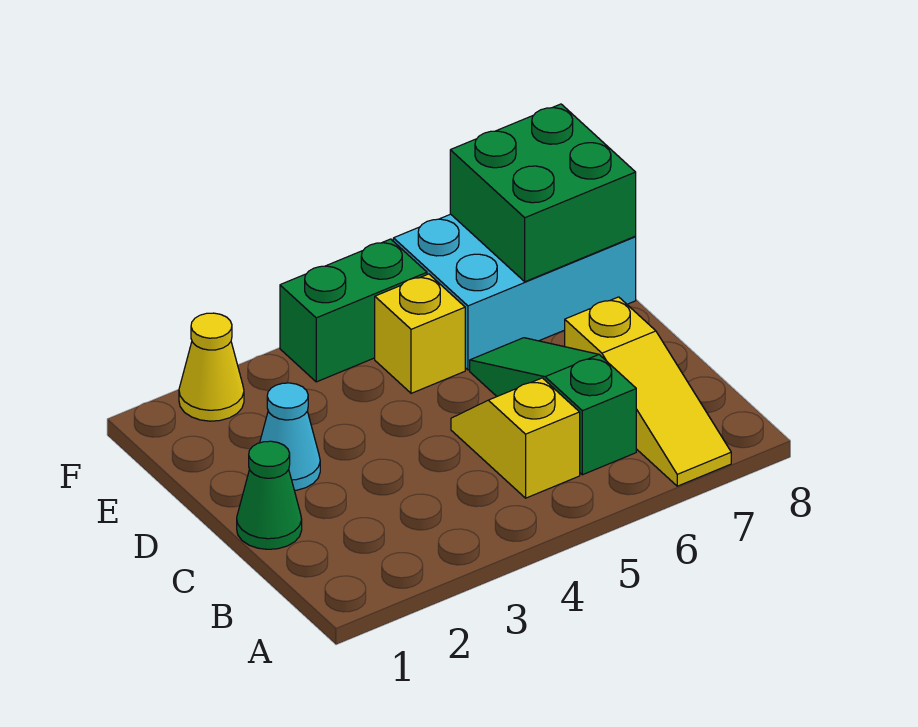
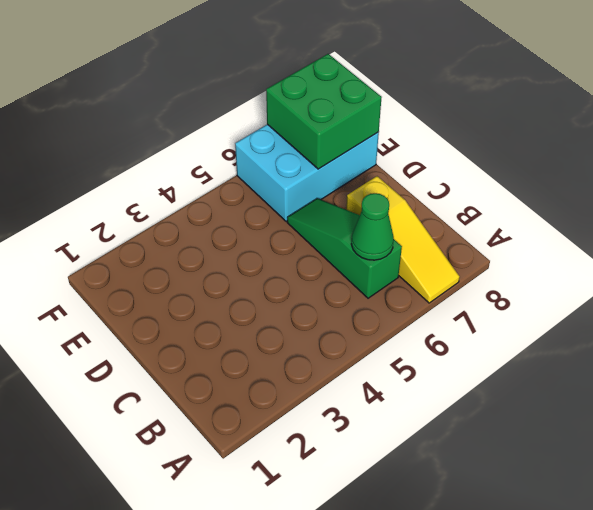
green 1x1 cone [351,193,394,260] -> green 1x1 cone moved to [237,441,302,549]
none -> yellow 1x2 slope [451,378,580,498]
none -> cyan 1x1 cone [260,383,320,490]

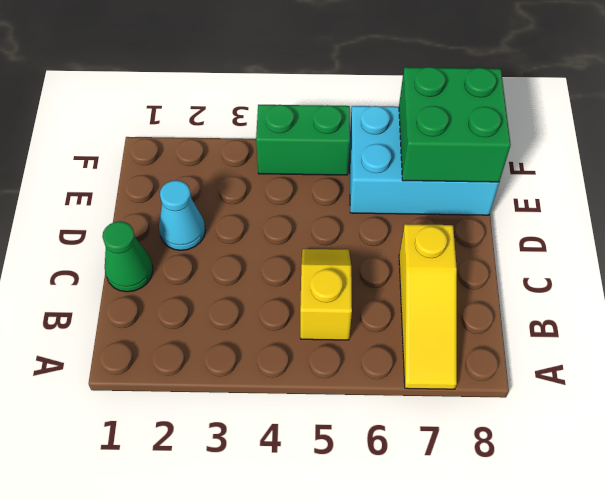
none -> green 1x3 slope [470,338,636,475]
none -> yellow 1x1 brick [375,274,465,393]

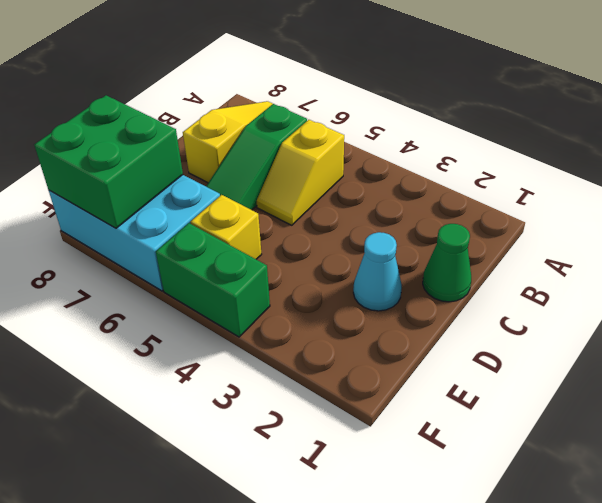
none -> yellow 1x1 cone [179,313,244,421]

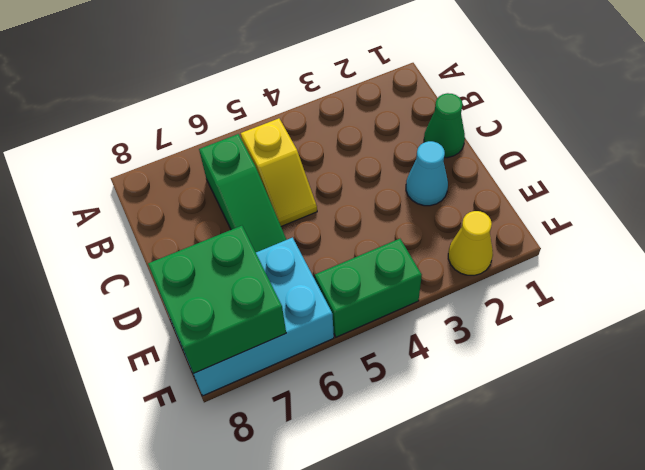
none -> yellow 1x3 slope [565,297,731,486]
none -> yellow 1x1 brick [375,274,465,393]

